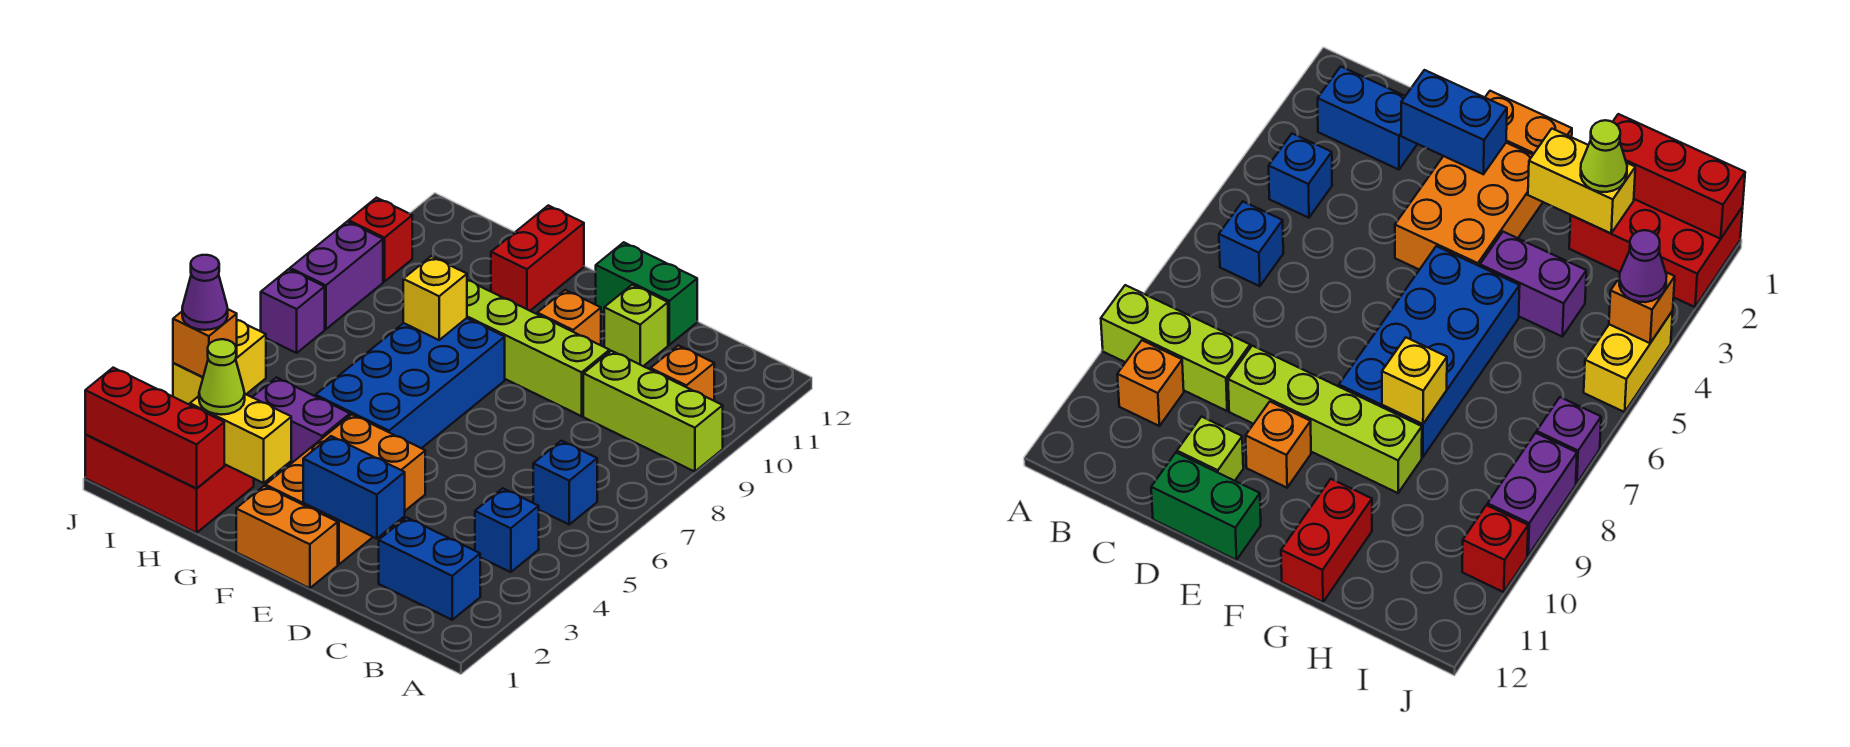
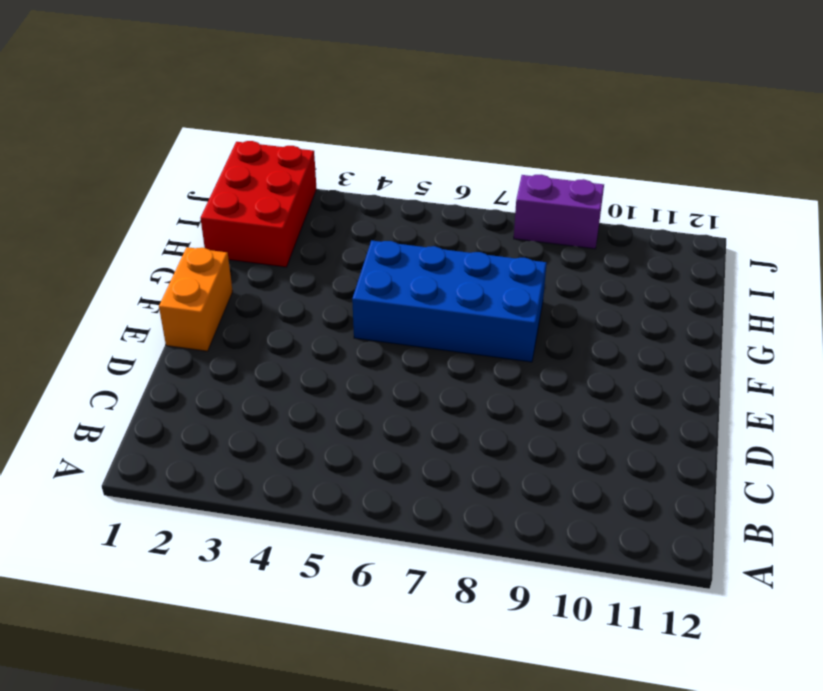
none -> lime 1x3 brick [583,351,723,472]
none -> blue 1x2 brick [379,517,480,620]
none -> blue 1x1 brick [475,488,539,572]

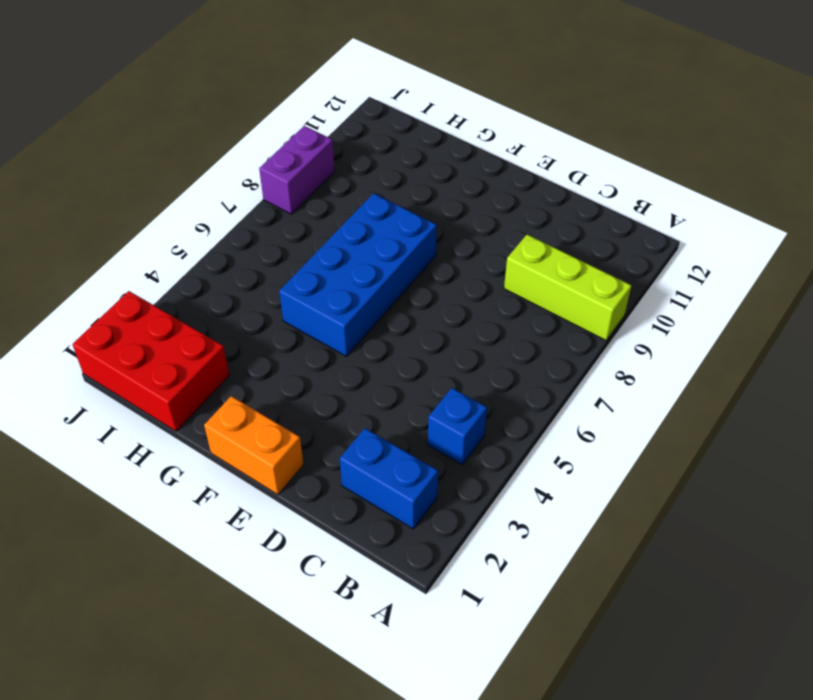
none -> blue 1x1 brick [533,441,597,524]
none -> orange 1x1 brick [650,345,714,401]
none -> lime 1x4 brick [467,280,610,416]

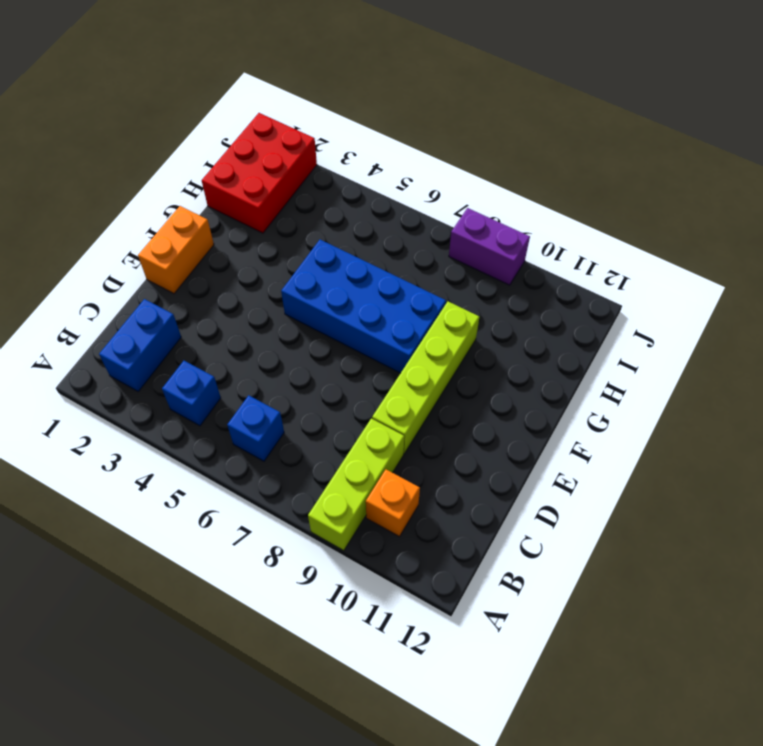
none -> lime 1x1 brick [604,285,668,366]
none -> green 1x2 brick [596,242,697,345]
none -> orange 2x3 brick [265,415,425,564]

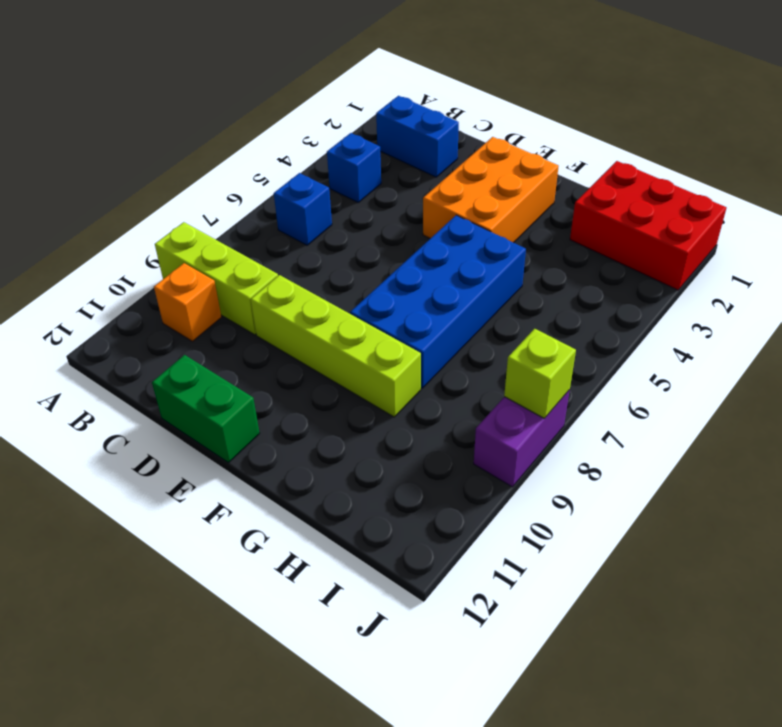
lime 1x1 brick [504,329,576,419] -> lime 1x1 brick moved to [604,285,668,366]
none -> orange 1x2 brick [236,486,338,588]
none -> orange 1x1 brick [537,290,601,345]
none -> purple 1x2 brick [252,378,350,464]

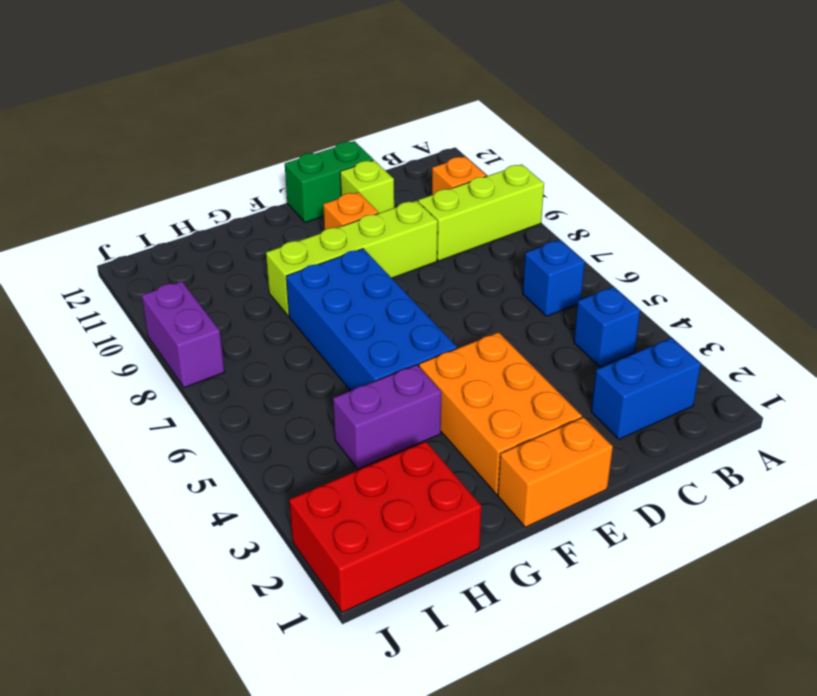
none -> red 1x2 brick [491,205,584,311]
none -> yellow 1x2 brick [173,320,266,405]
none -> purple 1x1 brick [261,269,325,353]

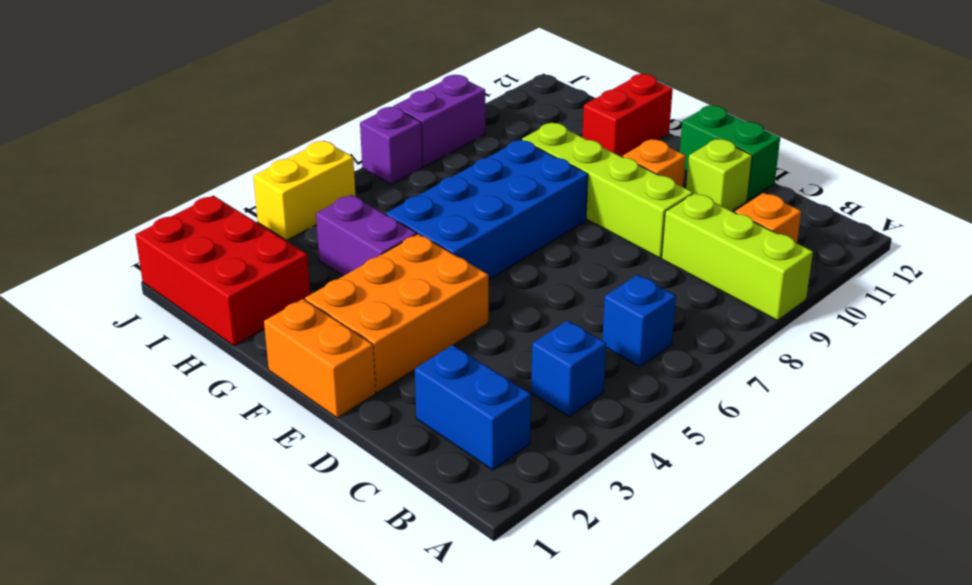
none -> red 1x1 brick [349,198,412,282]
none -> blue 1x2 brick [303,436,405,539]
none -> yellow 1x2 brick [190,394,291,483]

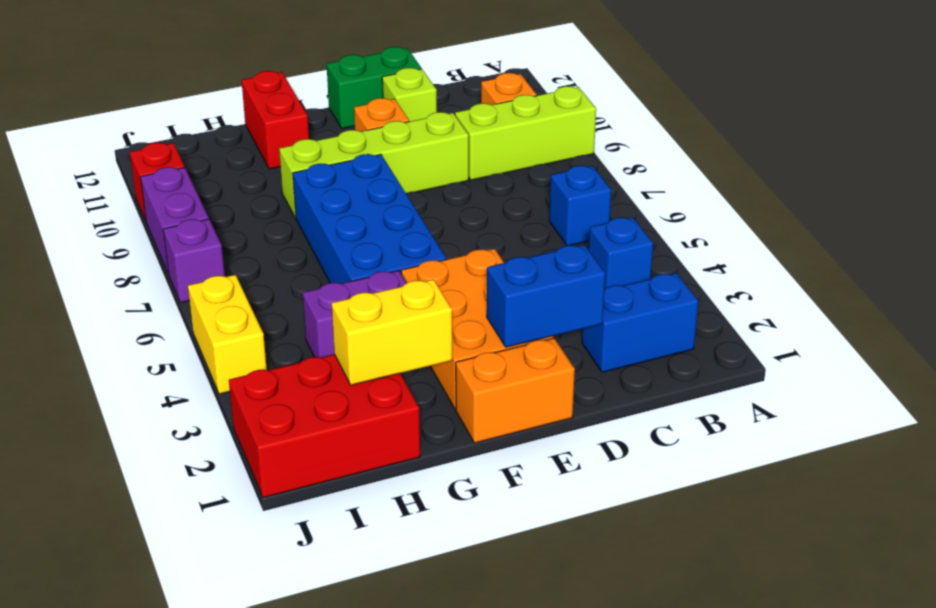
none -> yellow 1x1 brick [403,256,467,340]
none -> red 1x3 brick [85,368,224,488]
none -> orange 1x1 brick [173,309,237,377]

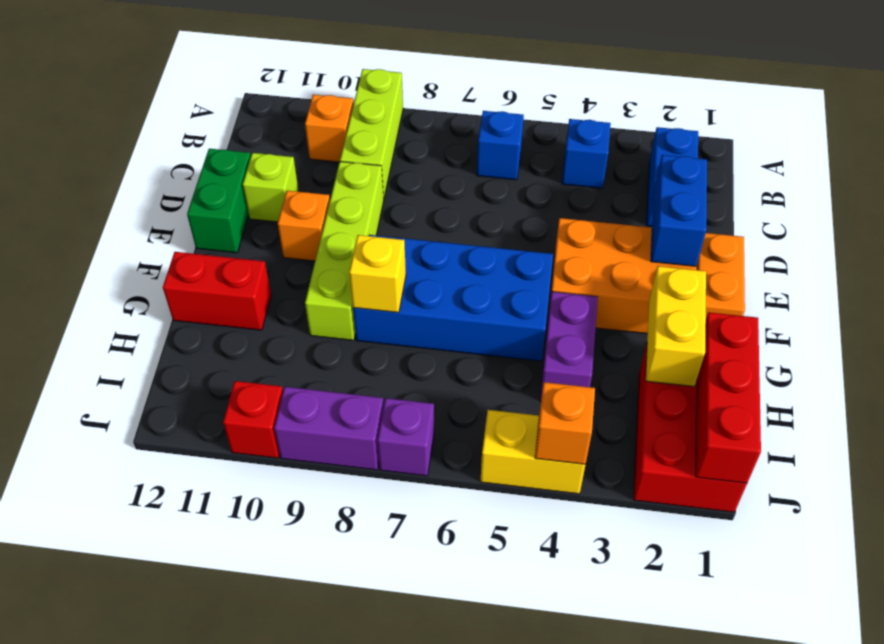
none -> lime 1x1 cone [199,339,245,415]
none -> purple 1x1 cone [182,255,228,330]

